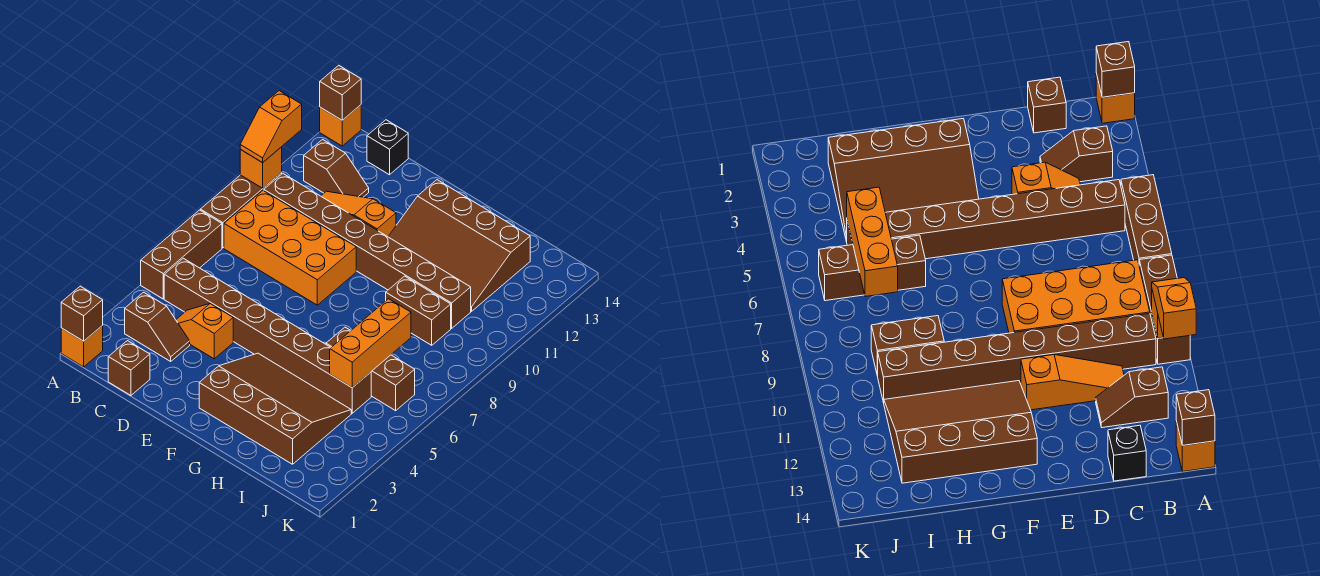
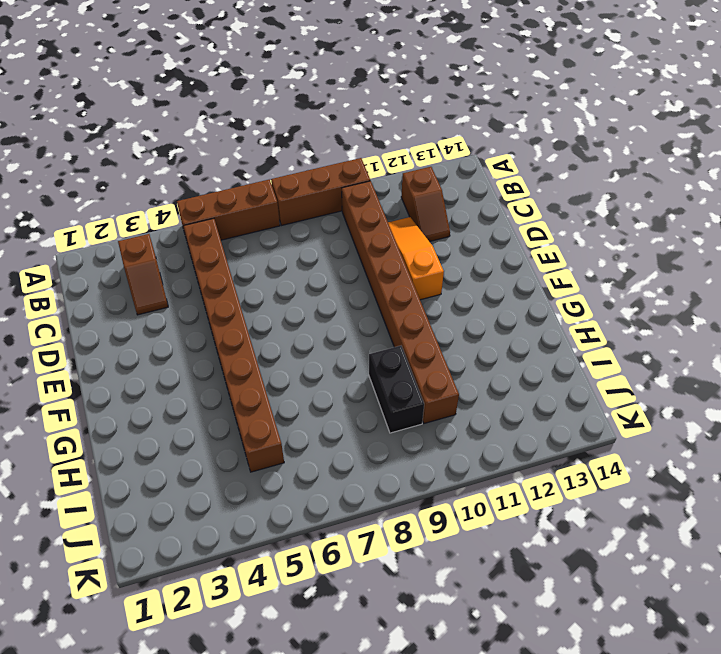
black 1x2 brick [369,346,424,433] -> brown 1x2 brick [386,276,451,345]
none -> orange 1x1 brick [61,326,103,367]
none -> orange 1x1 brick [320,105,361,146]
none -> orange 2x4 brick [224,191,356,305]

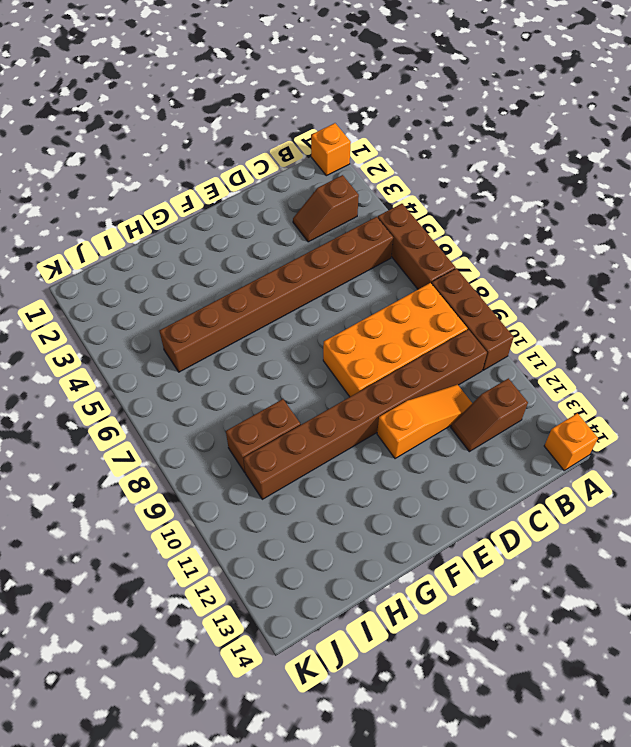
none -> brown 1x1 brick [108,341,150,395]
none -> orange 1x2 slope [176,304,233,359]
none -> black 1x1 brick [367,120,408,175]

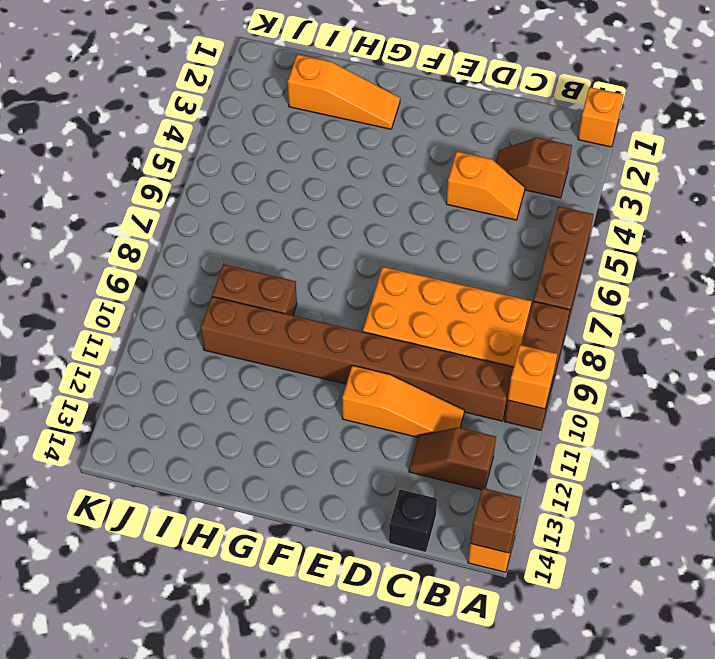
orange 1x3 slope [288,54,400,129] -> brown 3x4 slope [199,353,351,464]
none -> brown 1x8 brick [164,258,371,413]
none -> brown 1x1 brick [108,341,150,395]
none -> brown 3x4 slope [388,180,530,311]

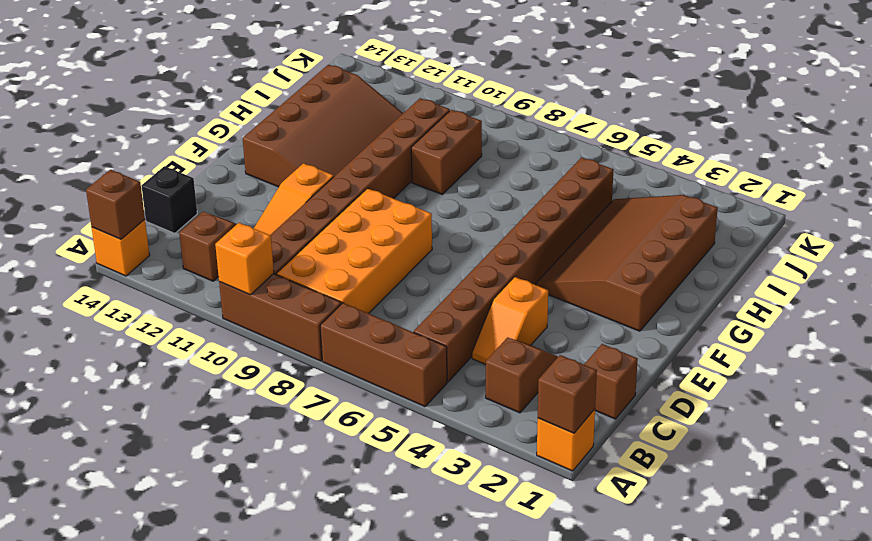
none -> brown 1x3 brick [326,327,415,411]
none -> orange 1x3 brick [330,299,411,388]
none -> orange 1x2 slope [240,91,302,163]

